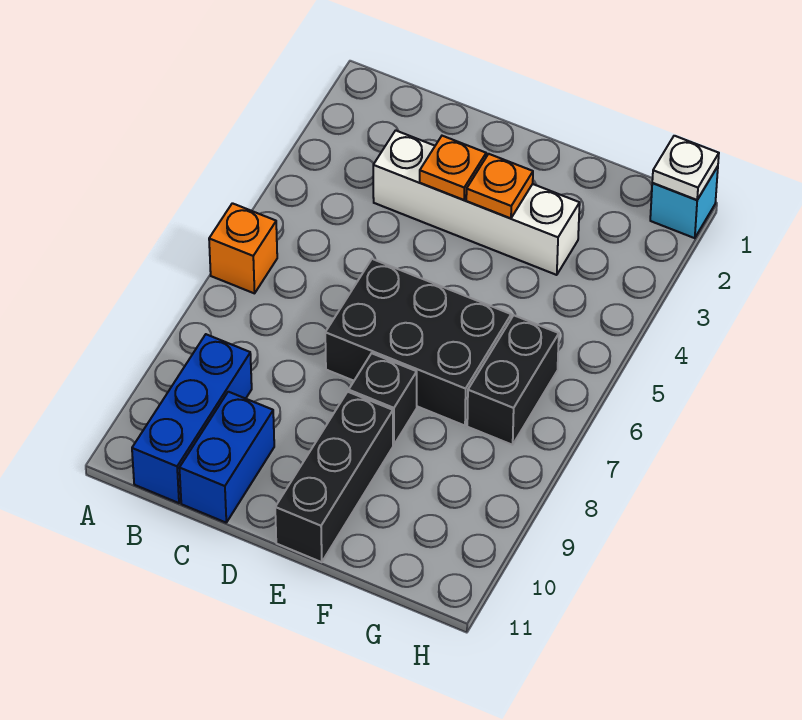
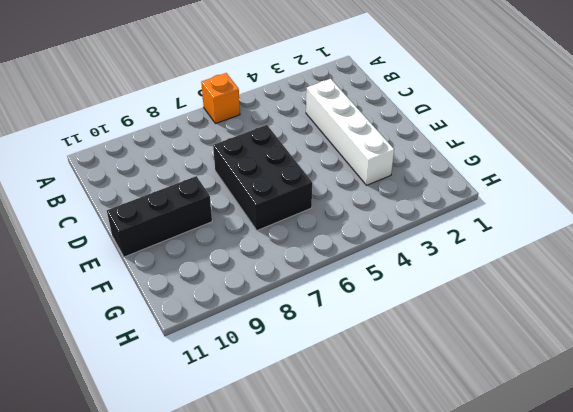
none -> blue 1x3 brick [132,334,252,503]
none -> blue 1x2 brick [180,392,274,523]
none -> black 1x1 brick [349,353,417,445]

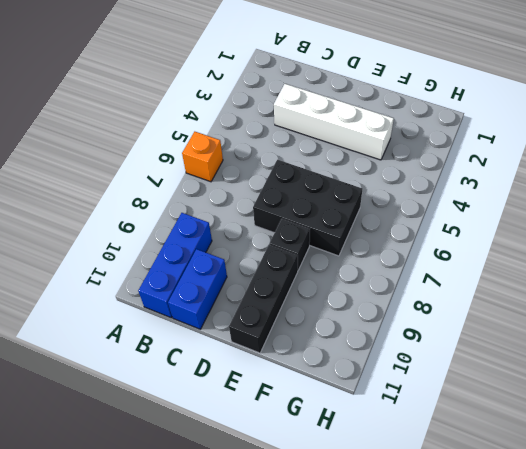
none -> black 1x2 brick [467,315,559,445]
none -> cyan 1x1 brick [650,166,718,238]
none -> orange 1x1 plate [420,136,486,200]

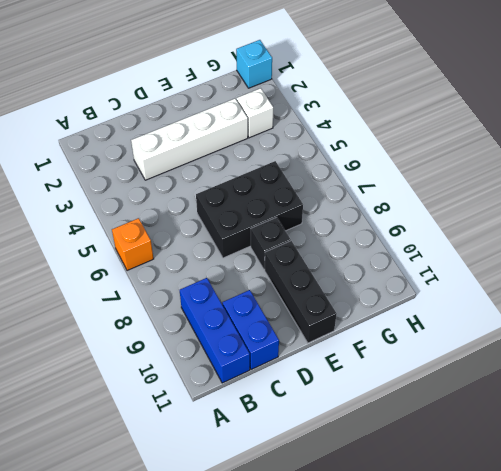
white 1x1 brick [237,88,273,138] -> none
none -> black 1x2 brick [467,315,559,445]
none -> orange 1x1 plate [420,136,486,200]
none -> orange 1x1 plate [466,154,533,218]

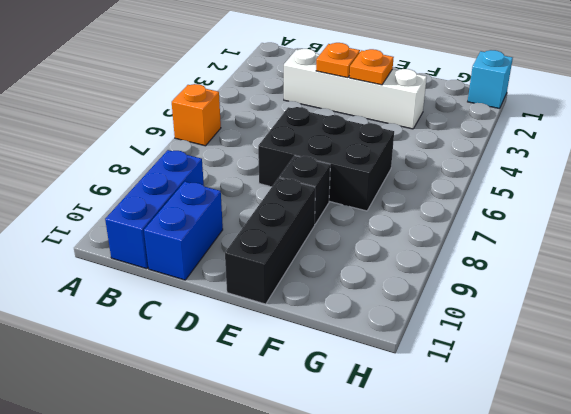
none -> black 1x2 brick [467,315,559,445]
none -> white 1x1 plate [652,136,719,200]

